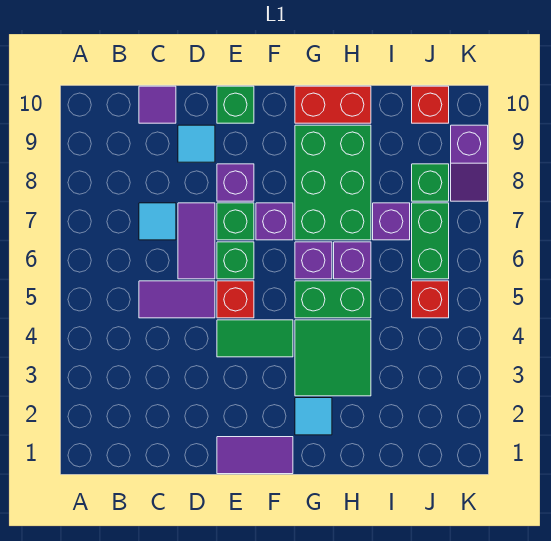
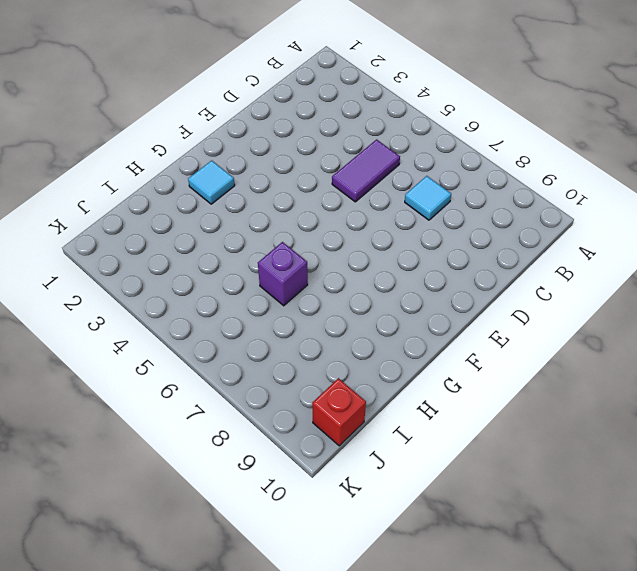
none -> purple 1x1 tile [139,86,176,123]
none -> purple 1x2 tile [178,203,215,279]
none -> cyan 1x1 tile [178,125,215,162]

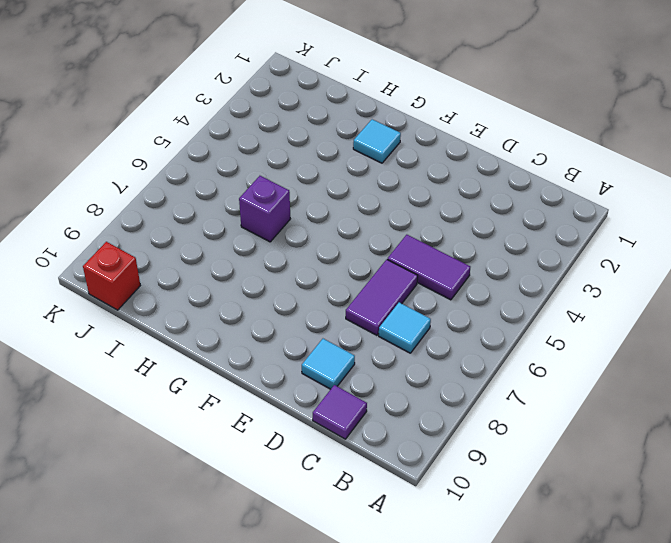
none -> purple 1x2 tile [217,437,293,474]
none -> green 1x2 tile [217,320,293,357]
none -> red 1x1 brick [217,281,254,318]

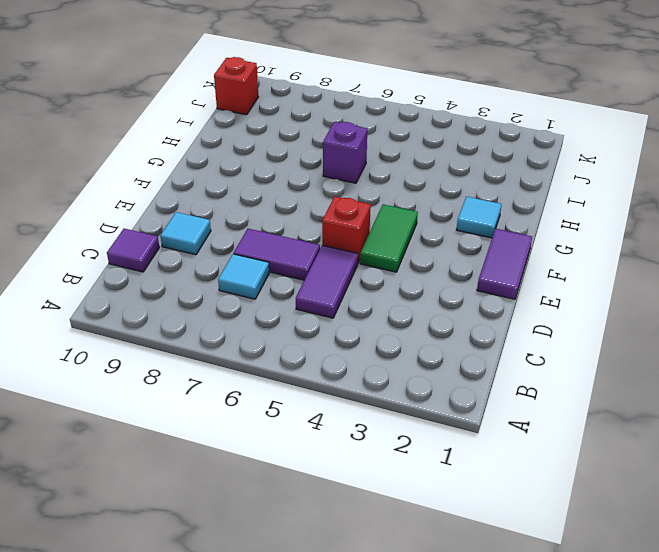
none -> green 1x1 brick [217,242,254,279]
none -> green 1x1 brick [217,203,254,240]
none -> purple 1x1 brick [217,164,254,201]

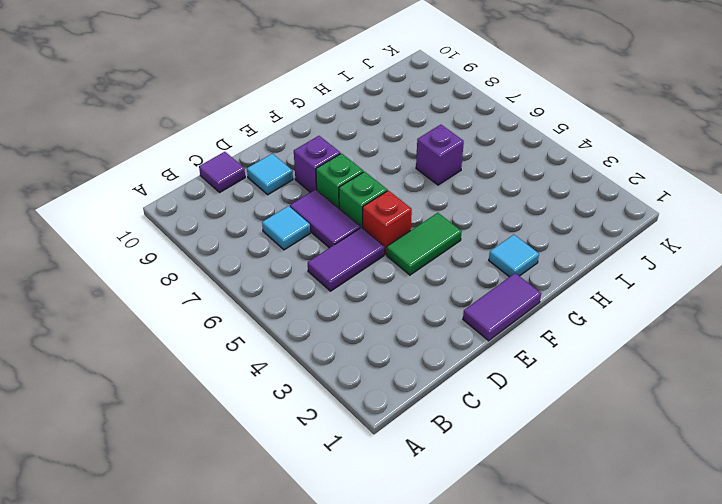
none -> green 1x1 brick [217,86,254,123]
none -> purple 1x1 brick [256,203,293,240]
none -> green 2x2 tile [295,320,371,396]

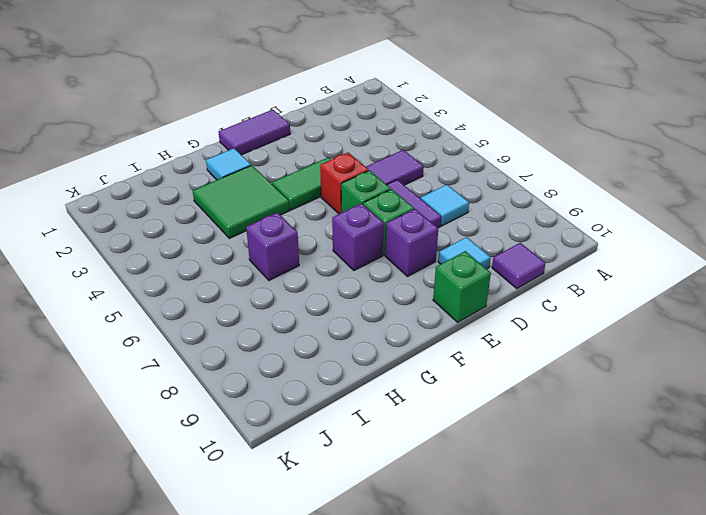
none -> green 1x2 brick [295,281,371,318]
none -> purple 1x1 brick [295,242,332,279]
none -> green 2x3 brick [295,125,371,240]

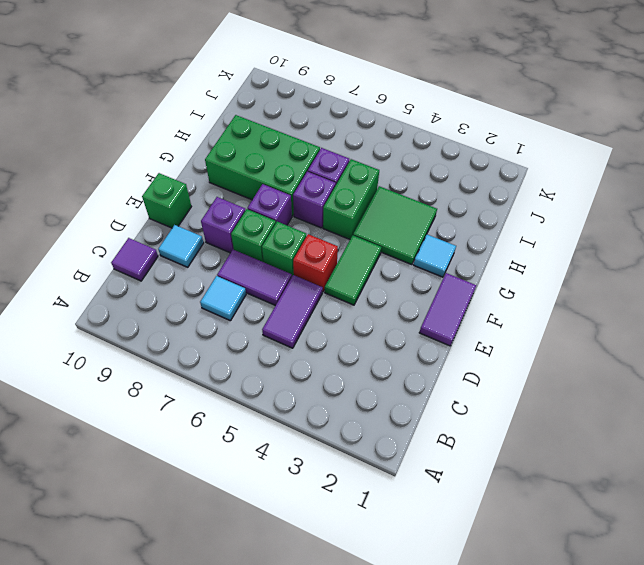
none -> red 1x2 brick [295,86,371,123]
none -> purple 1x1 brick [373,203,410,240]
none -> red 1x1 brick [412,281,449,318]

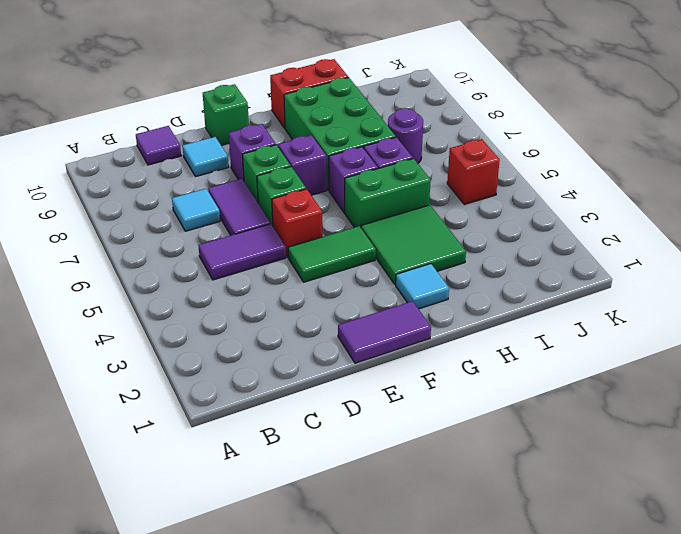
purple 1x1 round brick [388,108,423,163] -> purple 1x1 brick [373,203,410,240]
none -> green 1x2 brick [412,203,449,279]
none -> green 1x1 brick [412,164,449,201]
none -> red 1x1 brick [412,86,449,123]

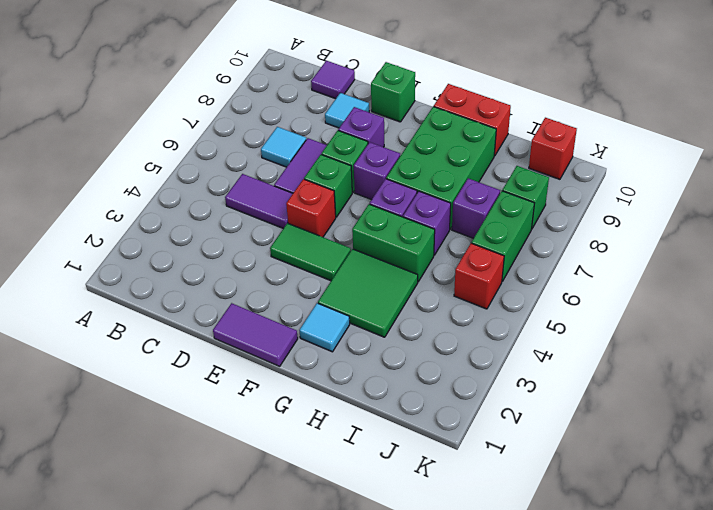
none -> purple 1x2 slope [451,125,488,201]

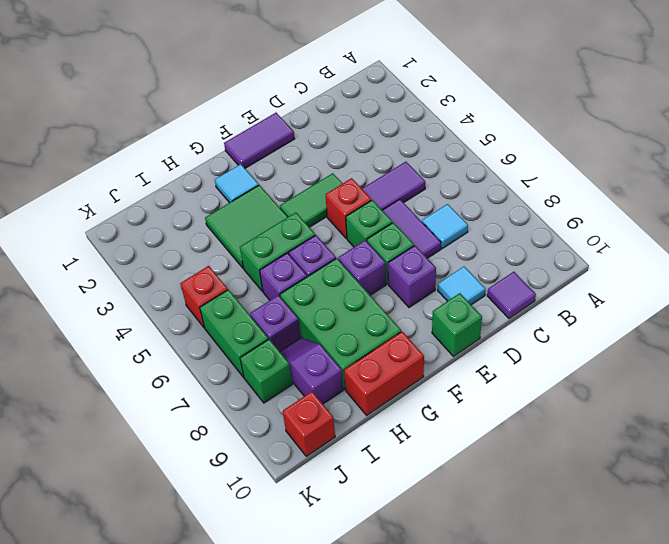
purple 1x2 slope [280,338,343,404] -> purple 1x2 slope moved to [451,125,488,201]

